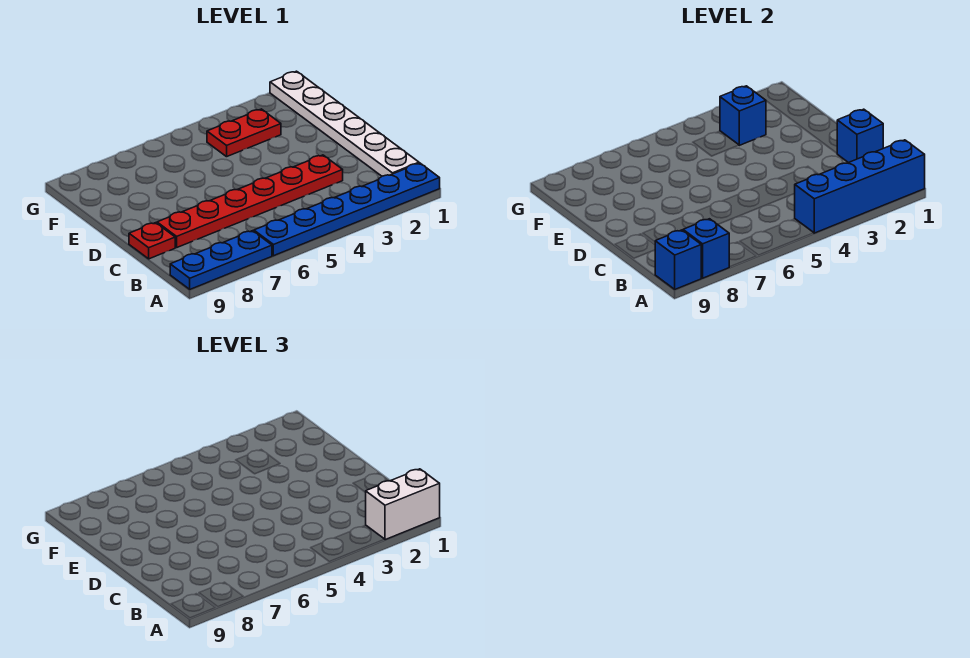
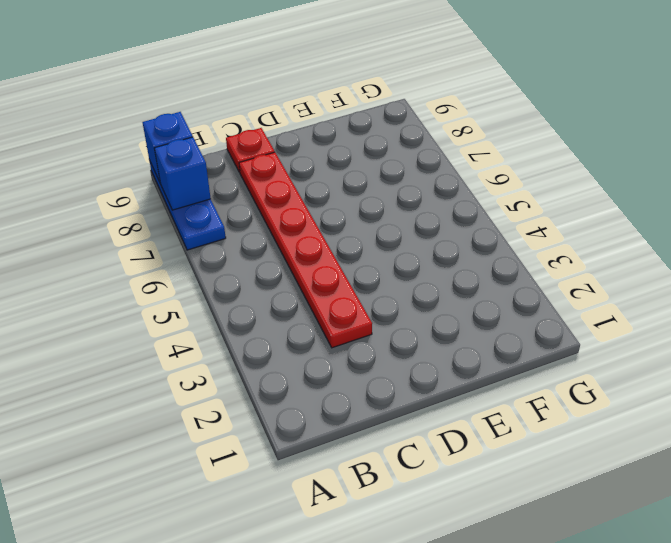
none -> blue 1x6 plate [254,163,440,256]
none -> white 1x6 plate [270,71,419,176]
none -> red 1x2 plate [207,109,281,157]

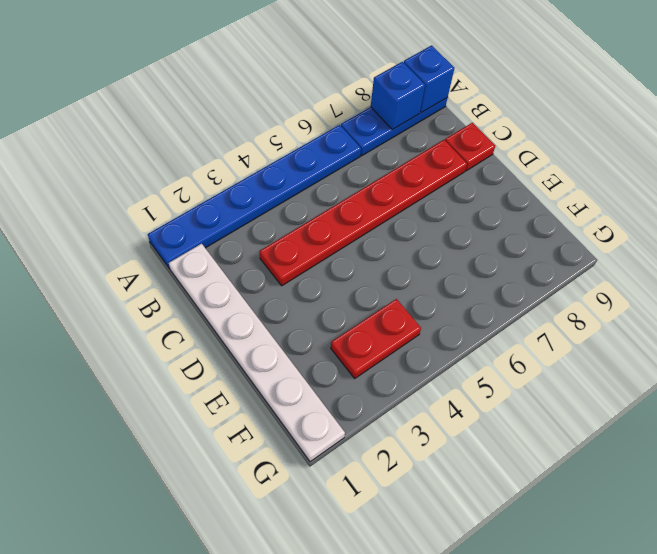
none -> blue 1x4 brick [794,140,925,233]
none -> blue 1x1 brick [837,109,883,163]
none -> blue 1x1 brick [720,86,766,145]

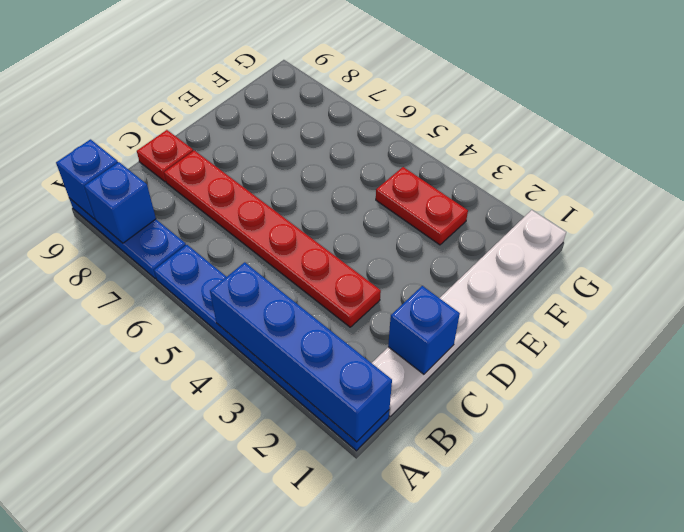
none -> blue 1x1 brick [720,86,766,145]
none -> white 1x2 brick [365,469,440,540]

